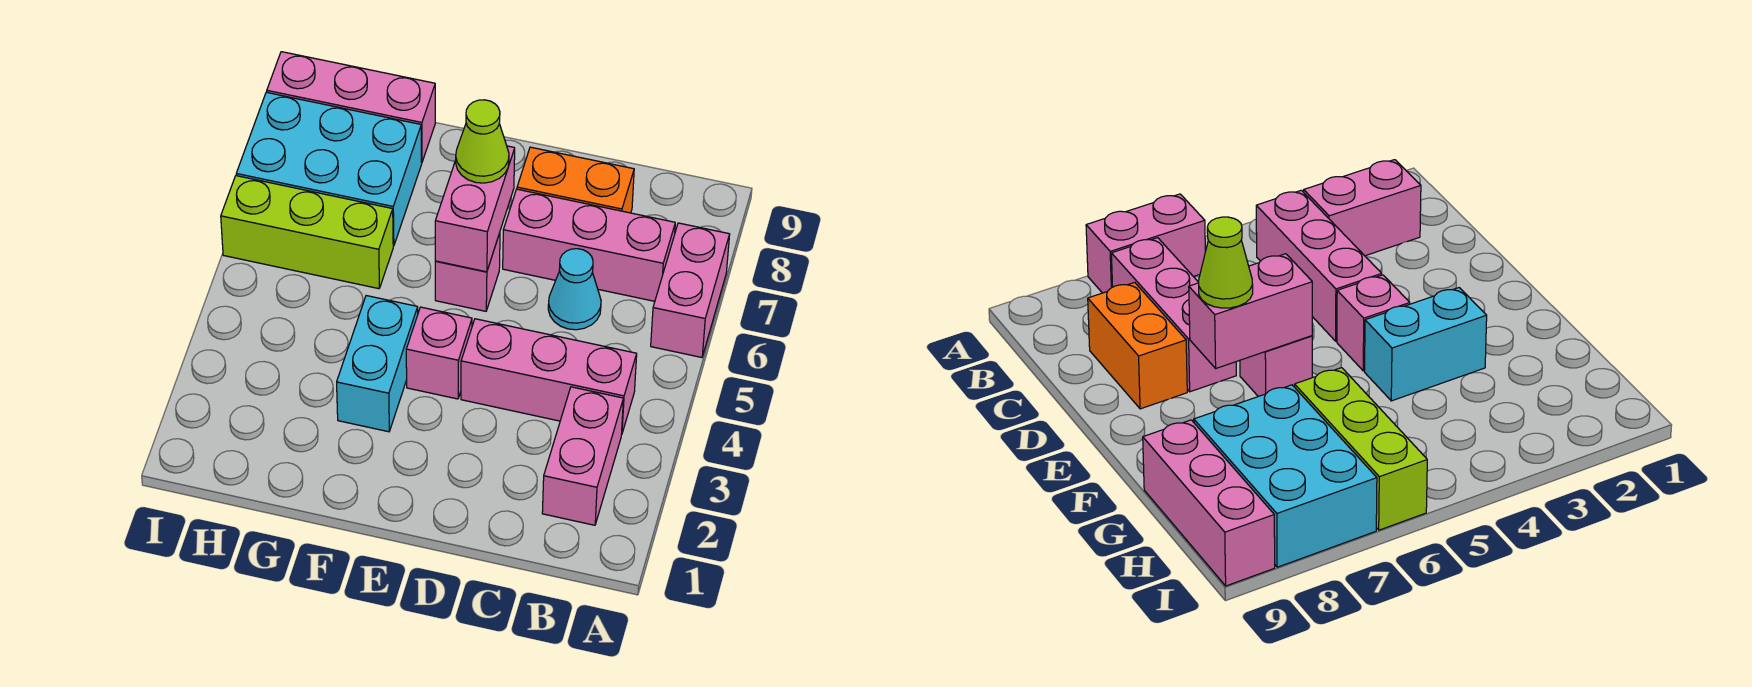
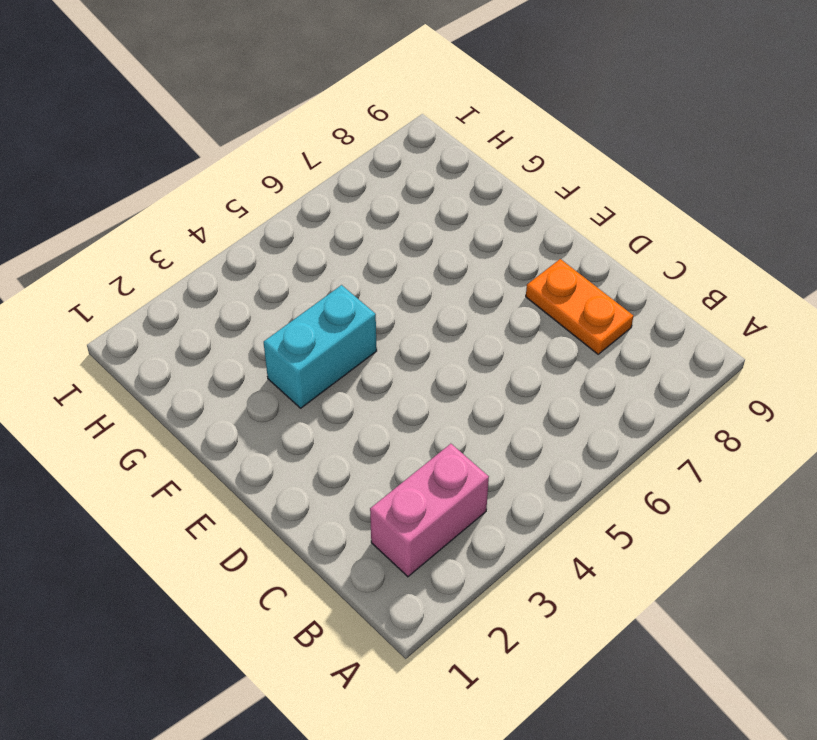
orange 1x2 plate [526,259,633,354] -> orange 1x2 brick [517,147,634,213]
none -> pink 1x2 brick [651,223,730,357]
none -> pink 1x3 brick [461,319,637,433]
none -> pink 1x3 brick [503,189,675,301]

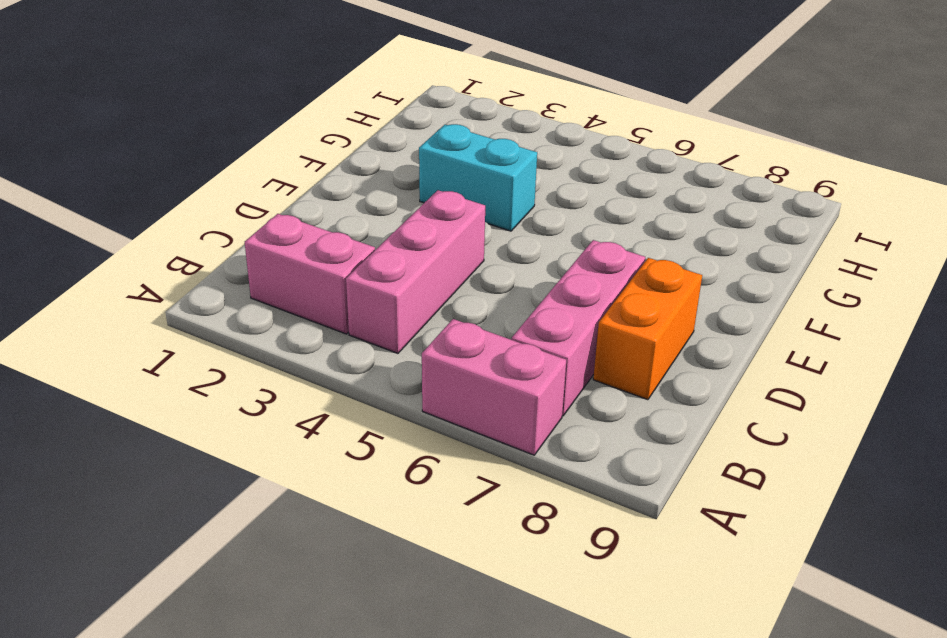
none -> cyan 1x1 cone [548,249,601,330]
none -> pink 1x1 brick [406,307,472,399]
none -> pink 1x1 brick [435,233,500,311]

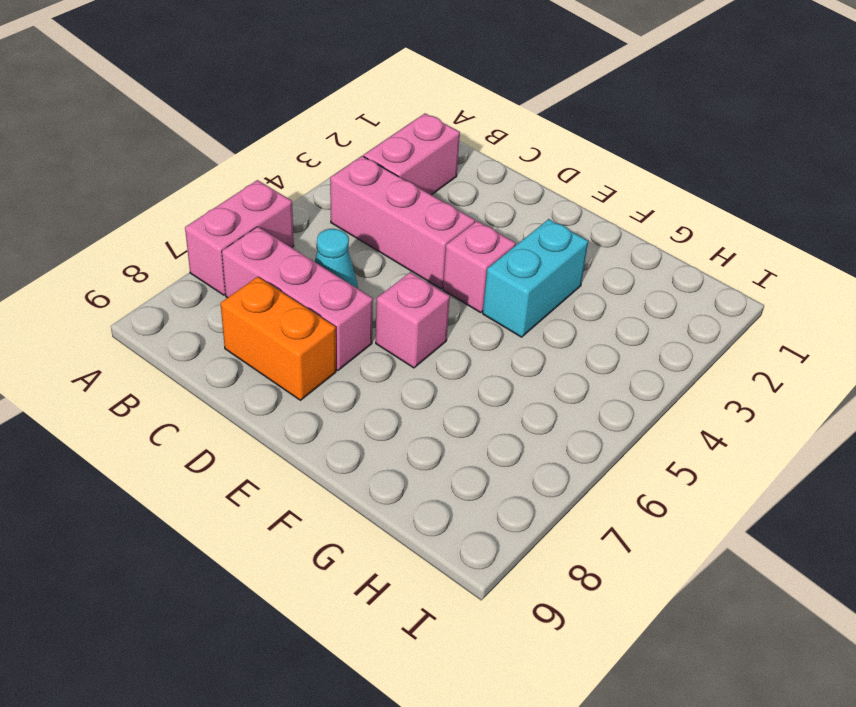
none -> lime 1x3 brick [221,176,393,289]
none -> cyan 2x3 brick [236,92,422,246]
none -> pink 1x3 brick [267,52,435,162]

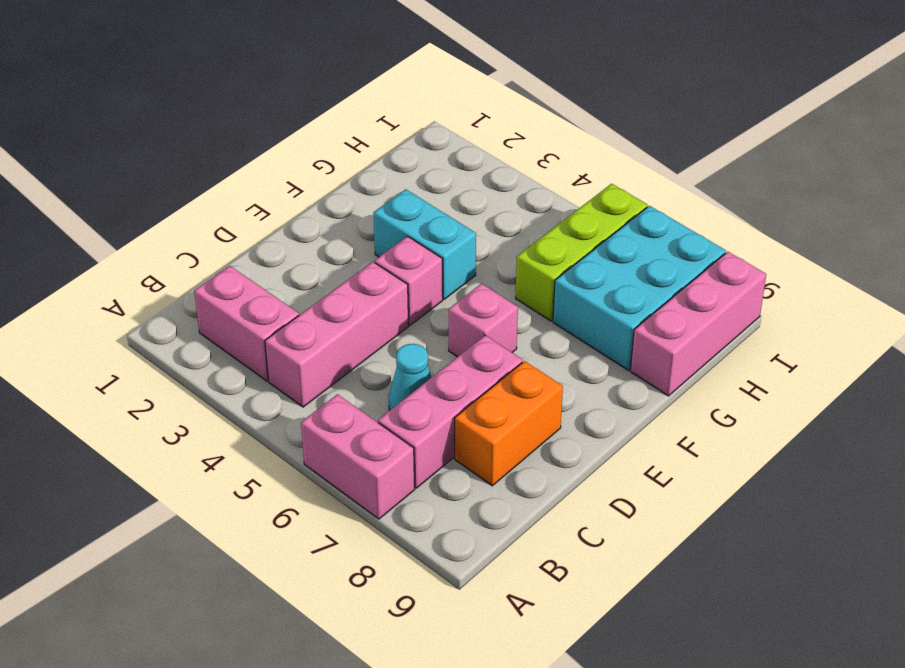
none -> pink 1x2 brick [435,146,515,272]
none -> lime 1x1 cone [456,100,509,183]

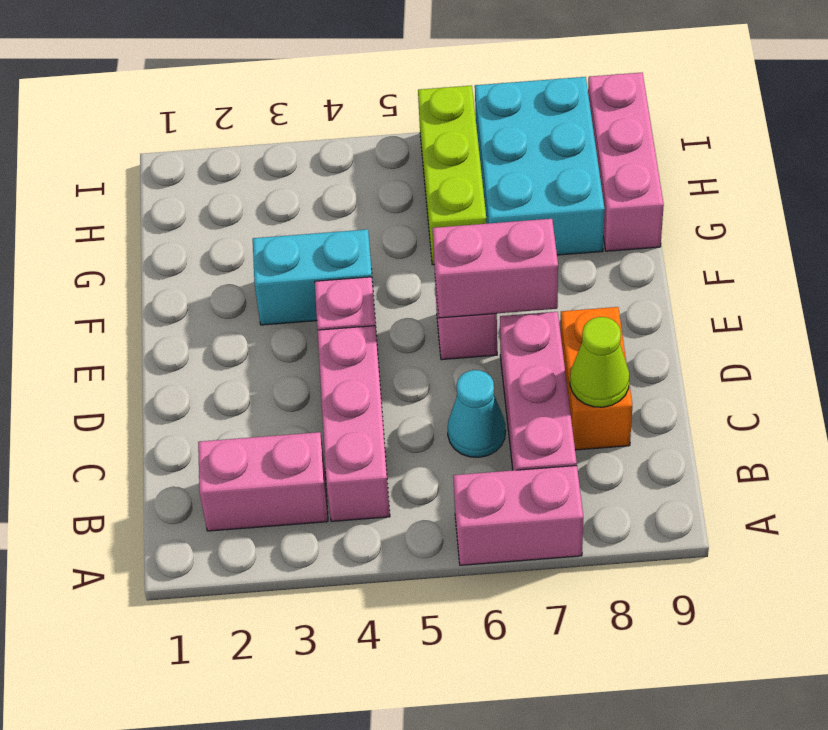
lime 1x1 cone [570,317,629,407] -> lime 1x1 cone moved to [456,100,509,183]

